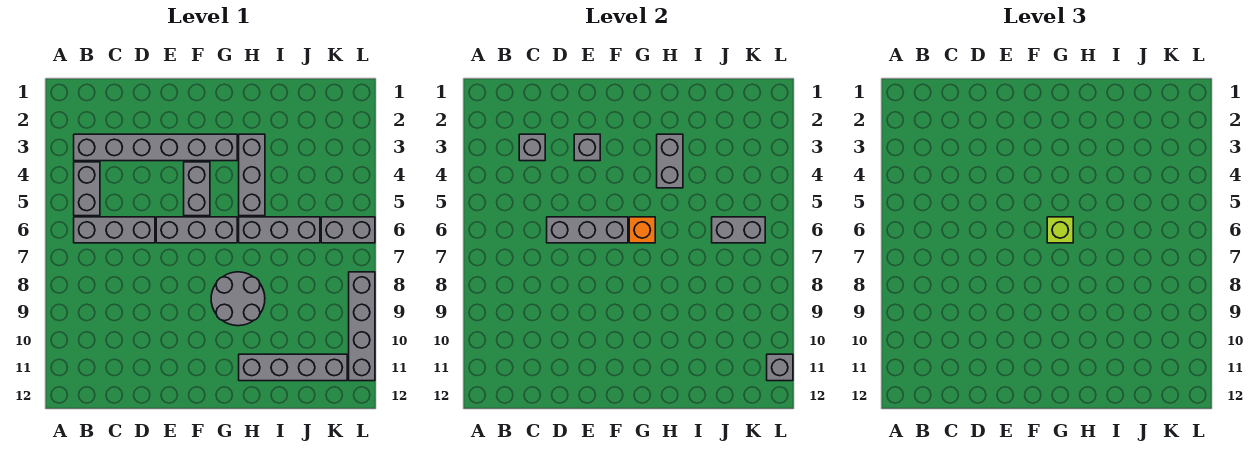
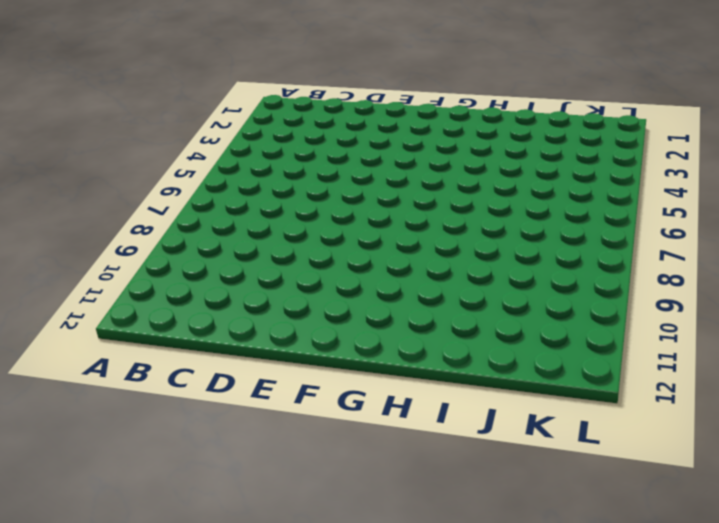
none -> grey 1x6 brick [74,134,237,161]
none -> grey 1x2 brick [74,162,100,216]
none -> grey 1x3 brick [74,217,155,243]

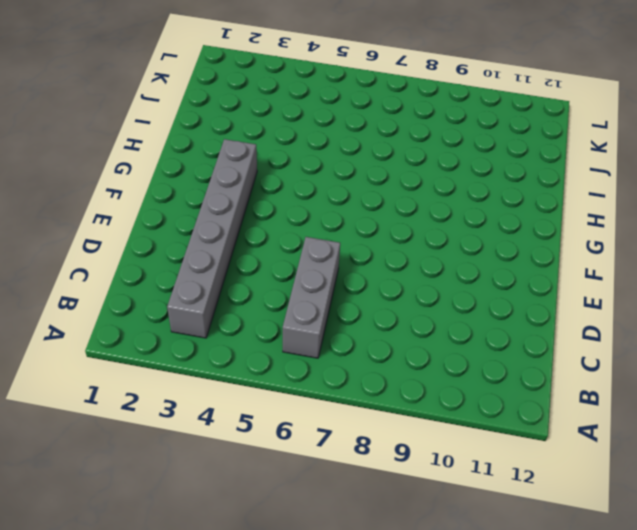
none -> grey 1x2 brick [74,162,100,216]
none -> grey 1x3 brick [156,217,237,243]
none -> grey 1x2 brick [184,162,210,216]

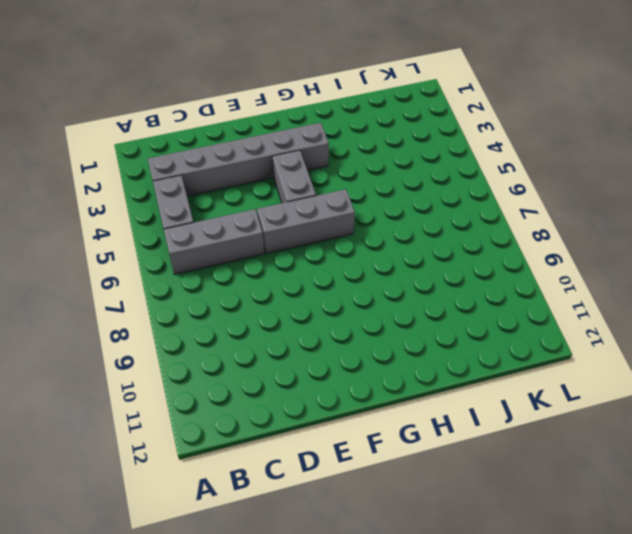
none -> grey 2x2 round brick [211,272,265,326]
none -> grey 1x3 brick [239,134,265,216]
none -> grey 1x3 brick [239,217,320,243]

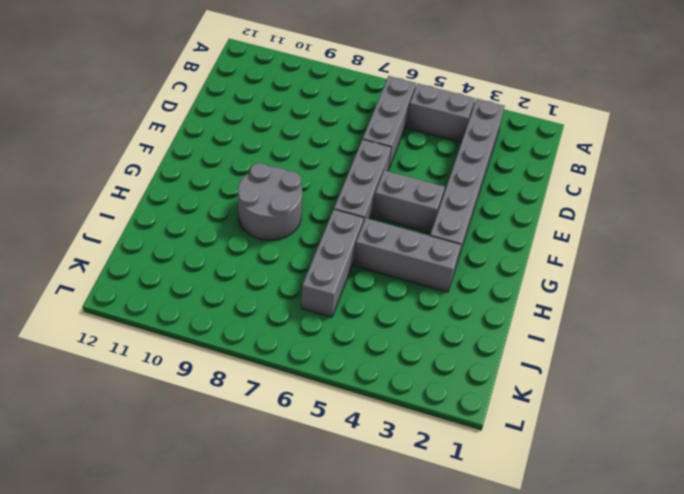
none -> grey 1x4 brick [239,354,347,381]
none -> grey 1x2 brick [321,217,375,243]
none -> grey 1x4 brick [349,272,375,381]

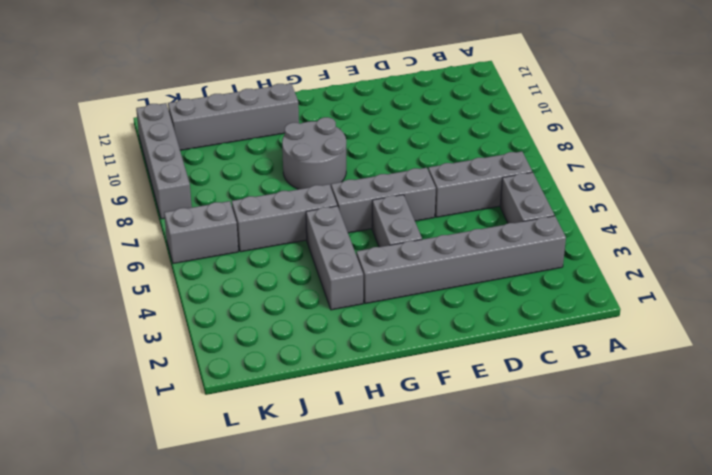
none -> grey 1x1 brick [519,134,545,161]
none -> grey 1x3 brick [547,217,628,243]
none -> grey 1x1 brick [574,134,600,161]

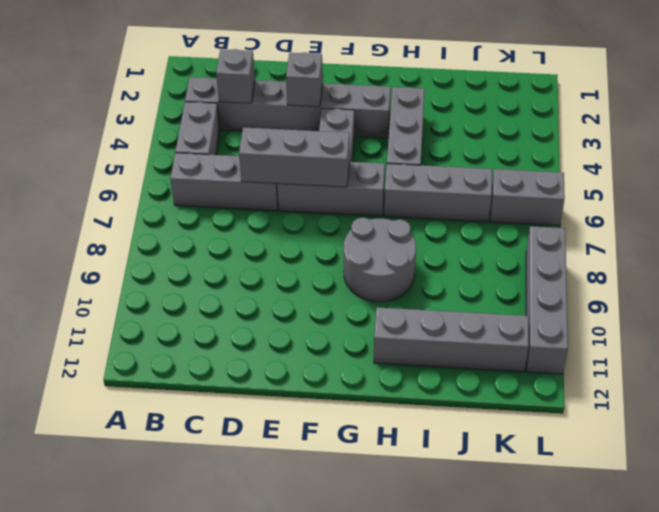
none -> orange 1x1 brick [629,217,655,243]
none -> grey 1x2 brick [657,134,683,188]
none -> grey 1x2 brick [712,217,765,243]

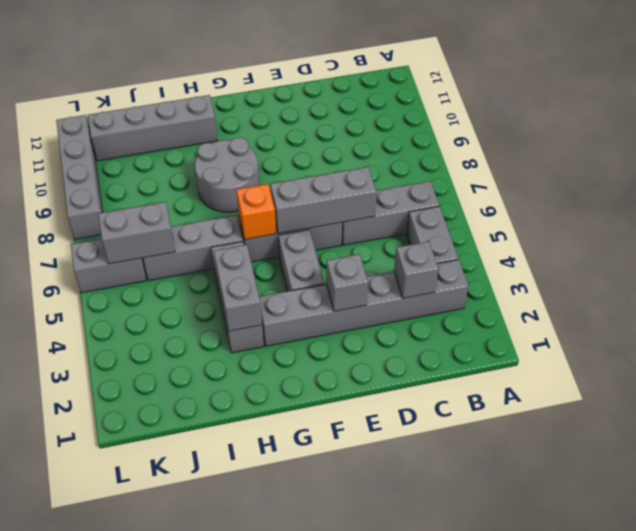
none -> grey 1x1 brick [767,354,793,381]
none -> lime 1x1 brick [1047,217,1073,243]

